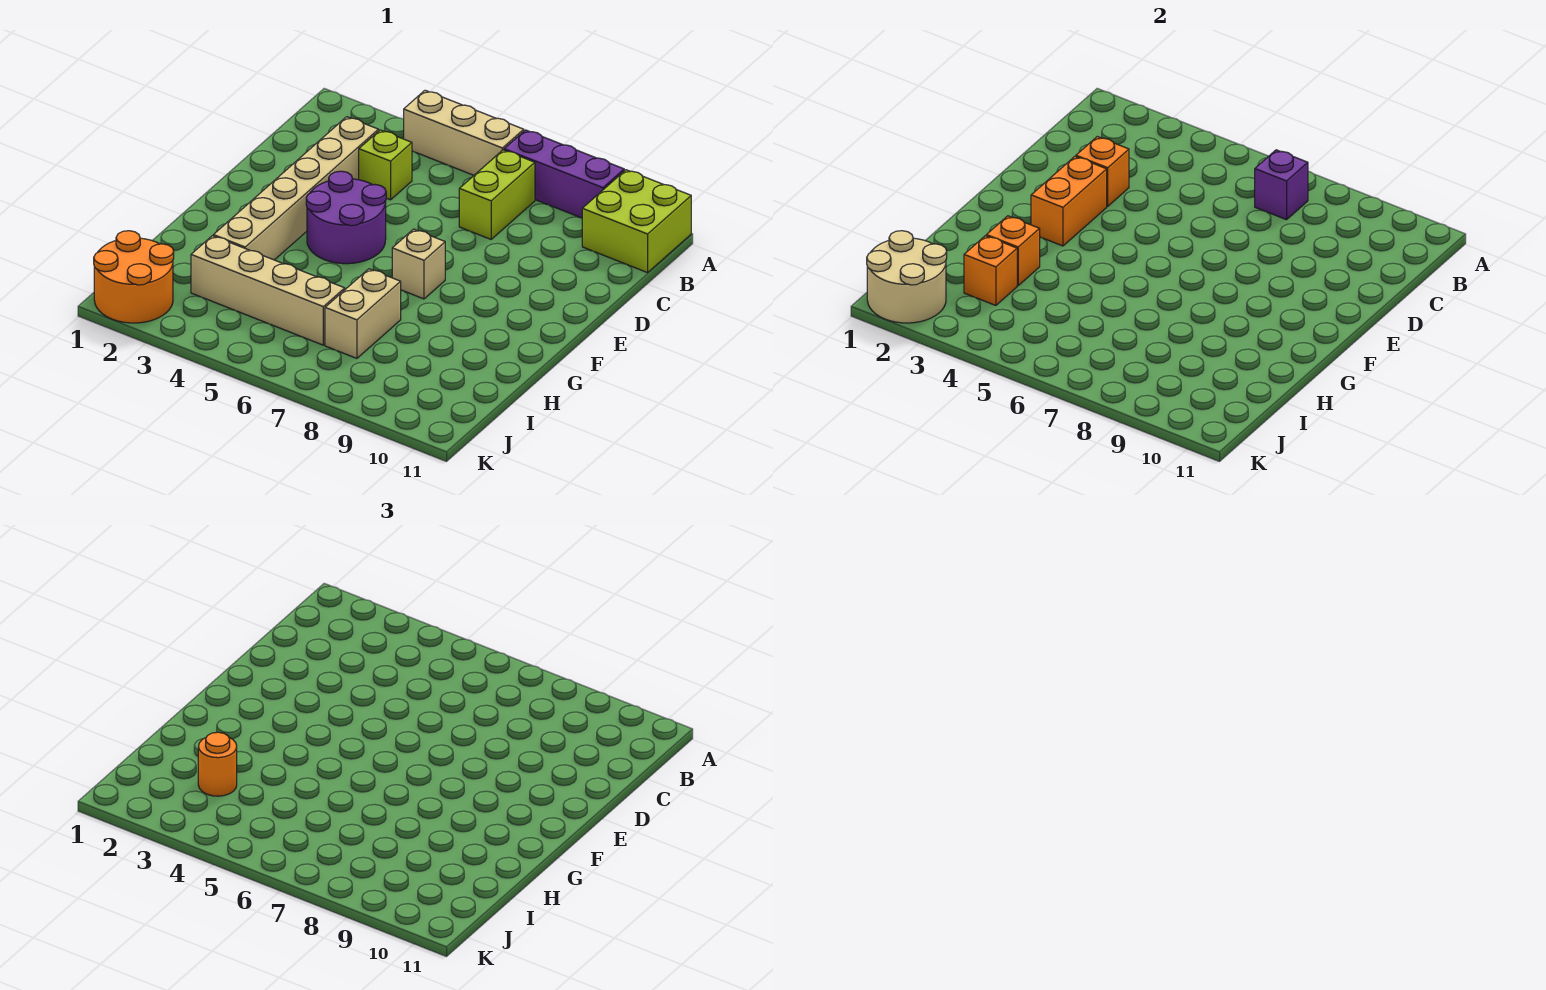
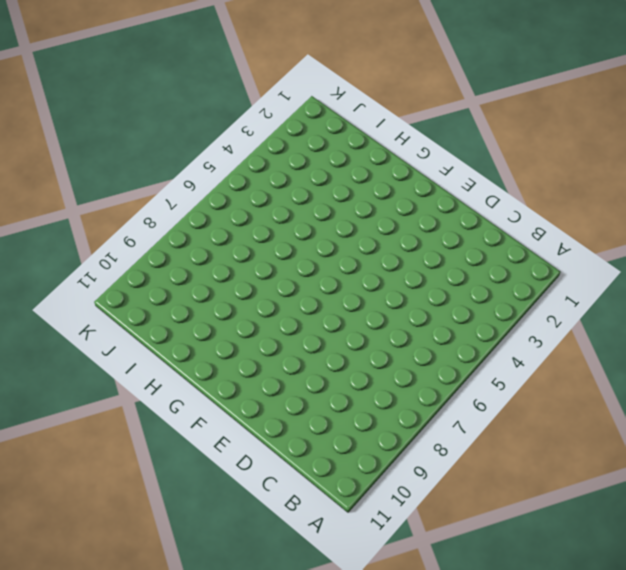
none -> tan 1x3 brick [404,90,524,175]
none -> purple 1x3 brick [504,130,624,218]
none -> lime 2x2 brick [582,170,691,273]

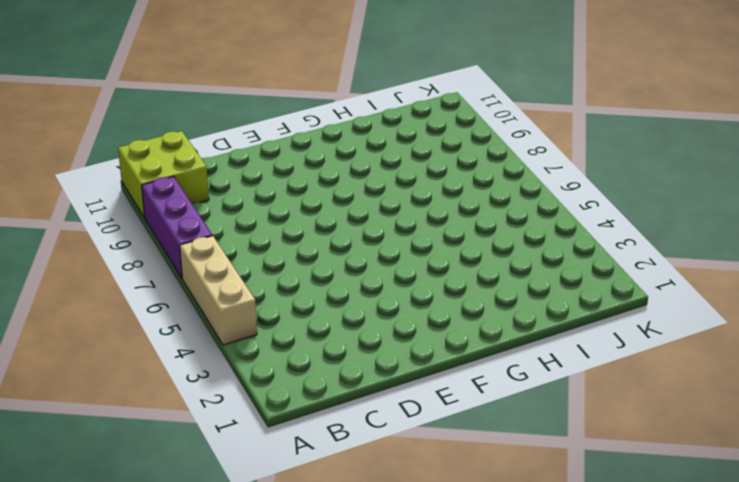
none -> lime 1x2 brick [459,150,535,239]
none -> tan 1x6 brick [213,117,379,260]
none -> lime 1x1 brick [359,130,412,200]

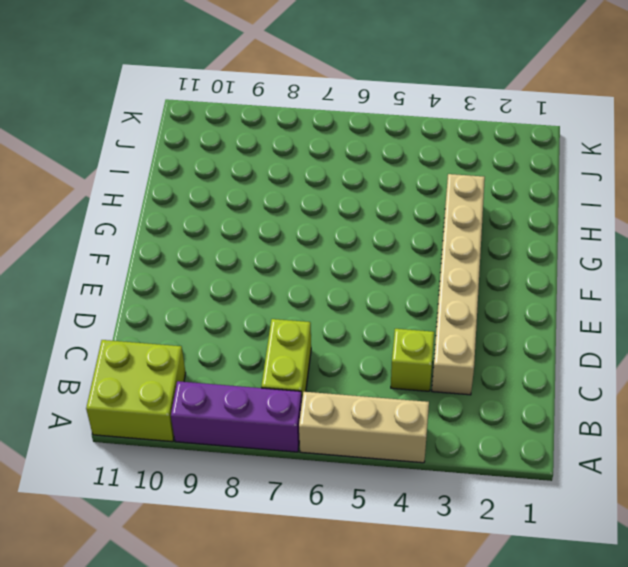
none -> purple 2x2 round brick [306,171,386,264]
none -> tan 1x1 brick [392,229,445,299]
none -> tan 1x2 brick [325,269,401,358]

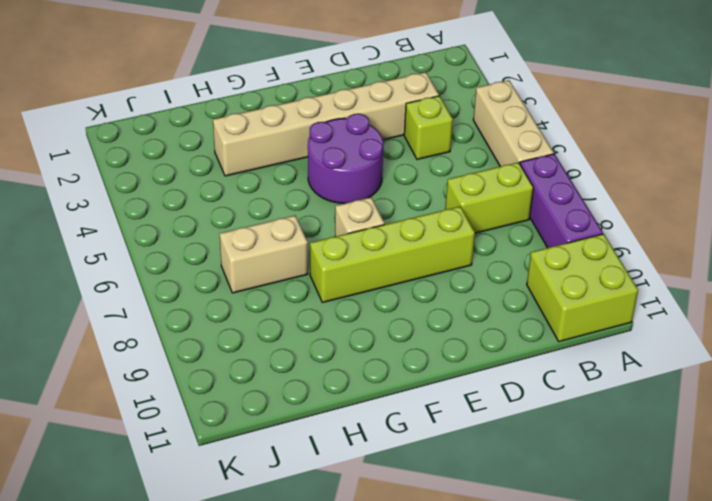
lime 1x4 brick [310,206,475,303] -> none
none -> tan 1x4 brick [191,236,345,345]
none -> orange 2x2 round brick [94,231,174,323]
none -> purple 1x1 brick [1255,150,1308,220]

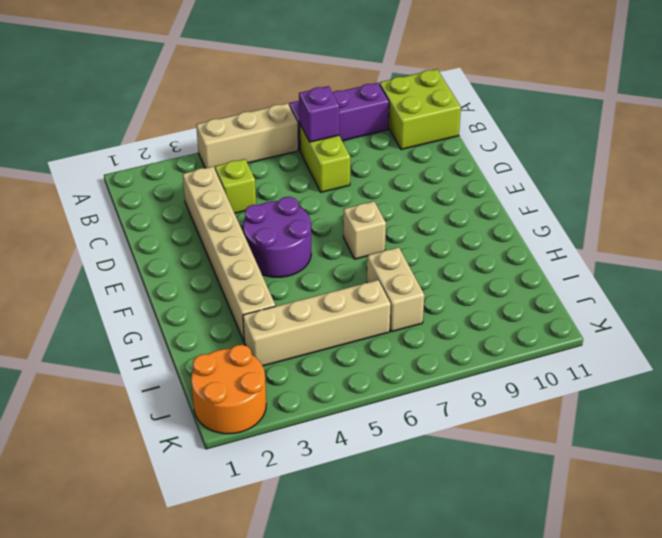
none -> orange 1x1 brick [1076,137,1129,206]
none -> orange 1x2 brick [1031,157,1107,246]
none -> orange 1x1 brick [986,216,1040,286]

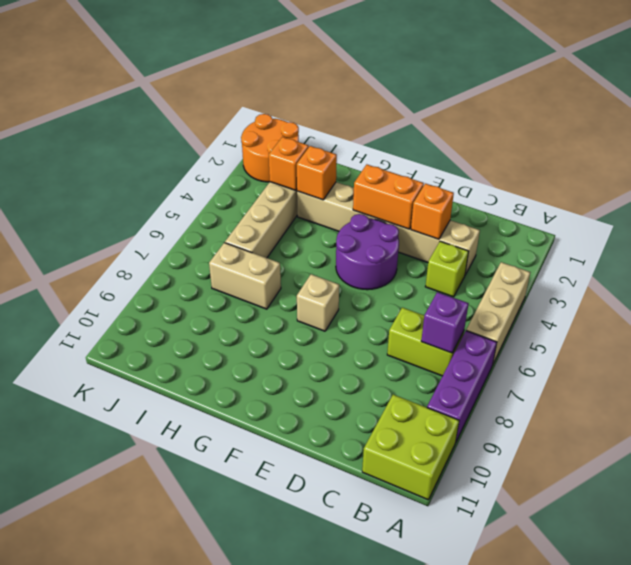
none -> tan 2x2 round brick [867,231,947,323]
none -> orange 1x1 round brick [198,732,237,796]

